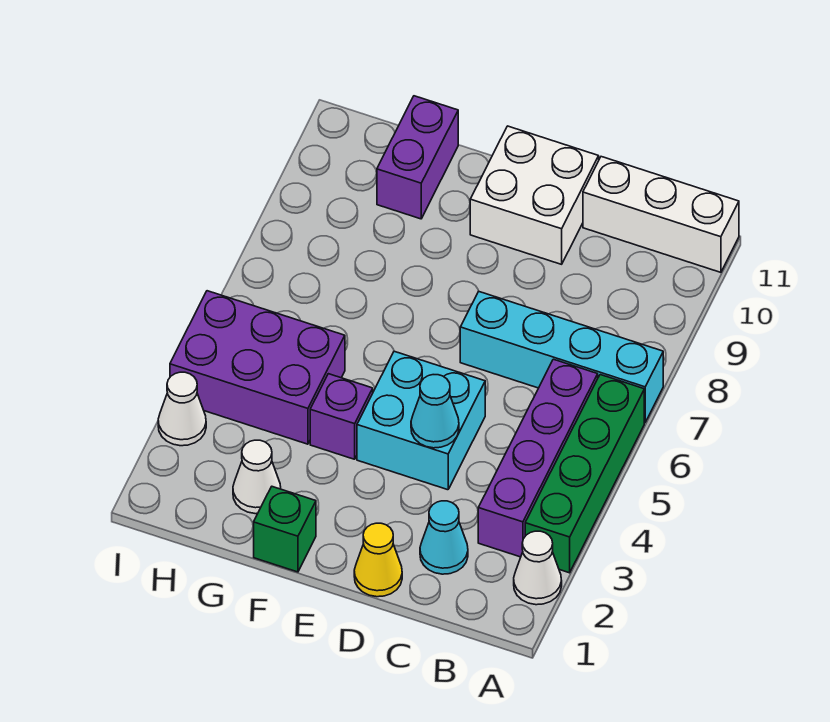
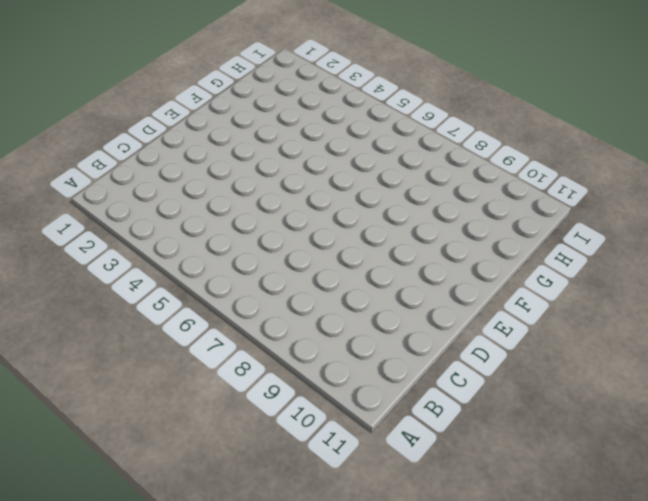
none -> white 1x1 cone [514,531,562,605]
none -> green 1x4 brick [525,375,644,573]
none -> cyan 1x4 brick [460,291,663,422]

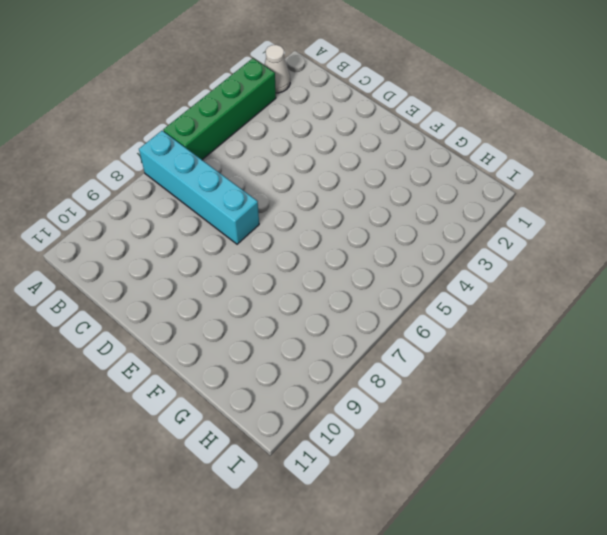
none -> white 1x3 brick [583,157,739,272]
none -> purple 1x4 brick [478,359,598,557]
none -> cyan 1x1 cone [420,501,468,574]

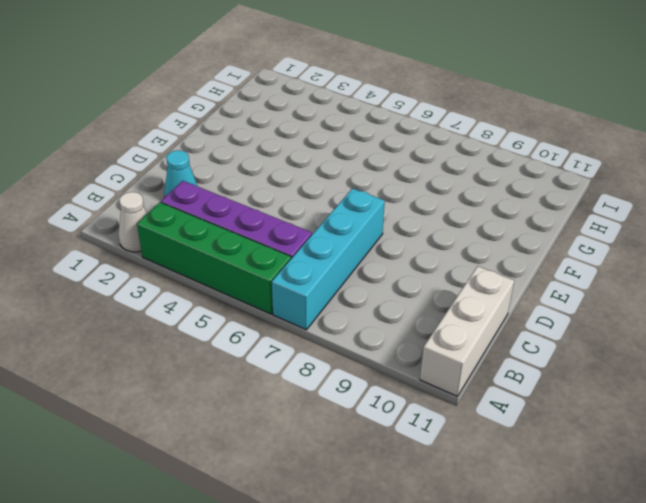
none -> yellow 1x1 cone [354,523,402,597]
none -> cyan 2x2 brick [357,351,485,490]
none -> white 2x2 brick [470,126,599,264]

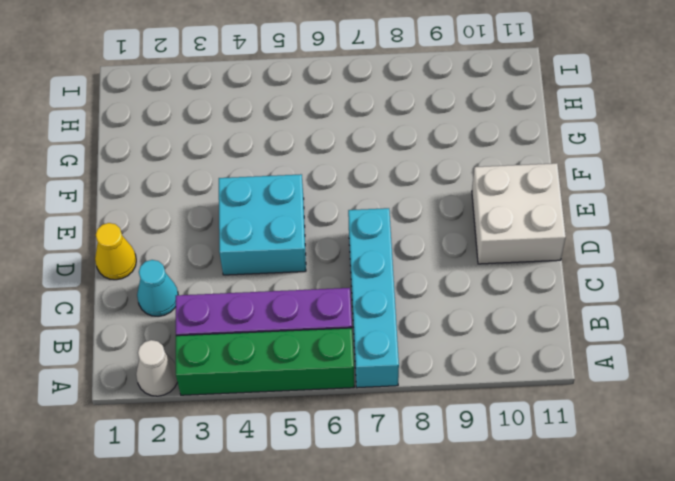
none -> white 1x3 brick [583,157,739,272]
none -> green 1x1 brick [254,487,316,572]
none -> purple 1x1 brick [310,374,373,459]

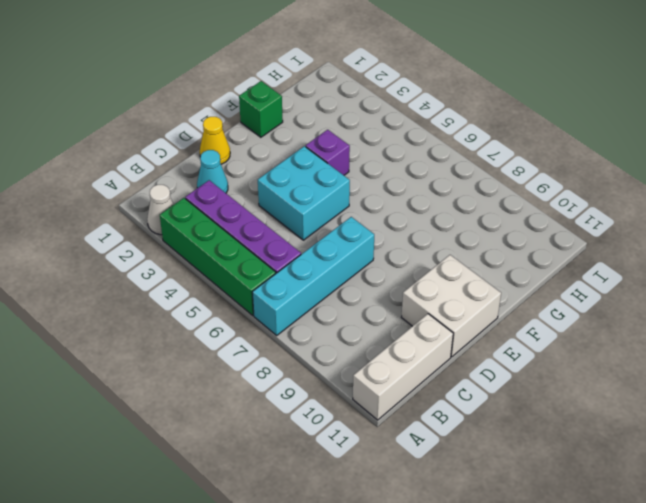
none -> white 1x1 cone [233,440,281,514]
none -> purple 2x3 brick [170,291,345,444]
none -> purple 1x2 brick [377,96,458,219]

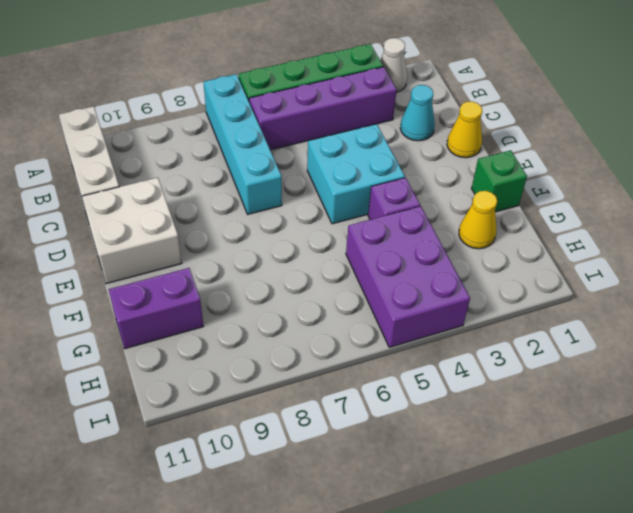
yellow 1x1 cone [459,191,497,249] -> white 1x1 cone [233,440,281,514]
none -> white 1x1 cone [158,372,206,446]
none -> cyan 1x1 cone [411,375,459,448]

